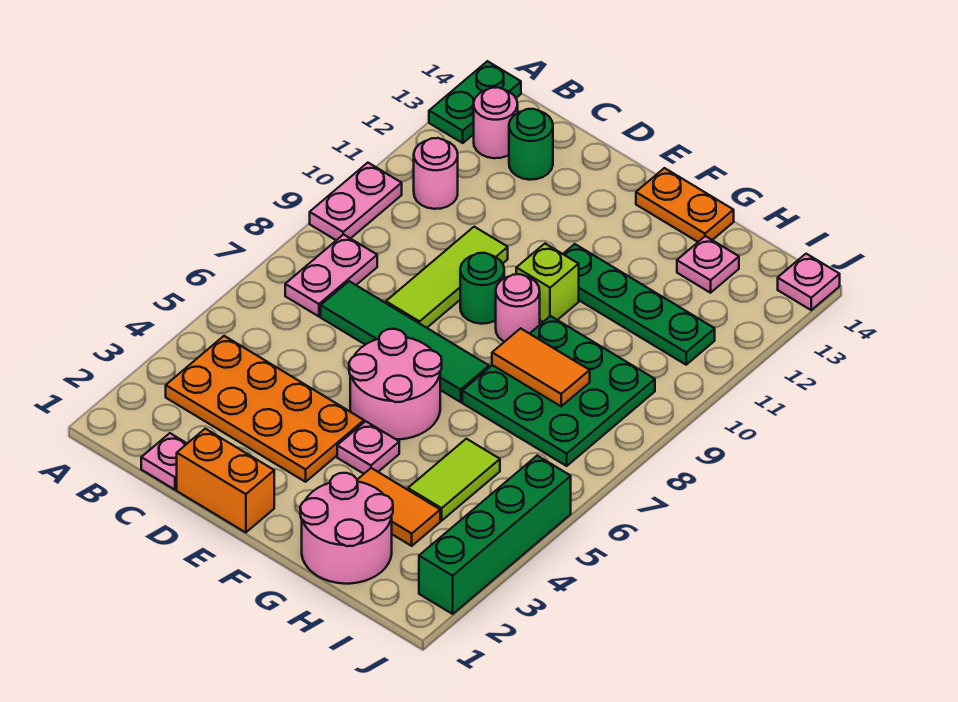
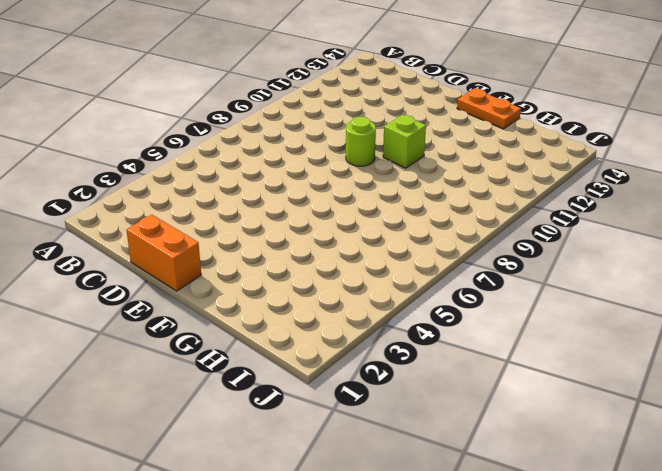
lime 1x1 round brick [346,117,376,166] -> green 1x1 round brick [460,253,504,324]
none -> pink 1x2 plate [310,163,402,240]
none -> green 1x2 plate [429,61,521,143]
none -> orange 2x4 plate [166,336,364,482]

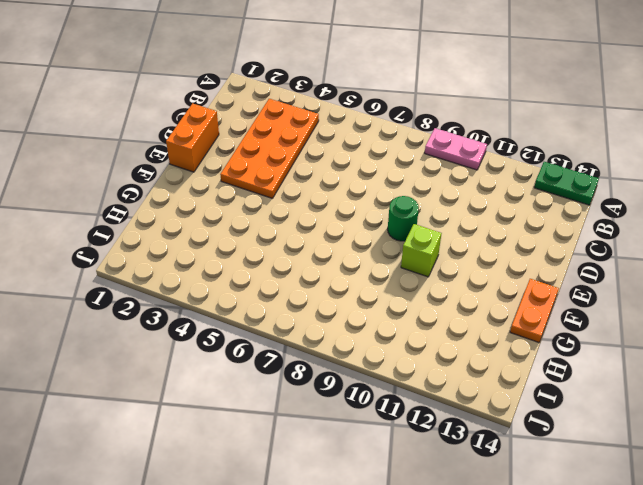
none -> pink 1x2 plate [285,234,377,316]
none -> pink 1x1 round brick [414,138,458,209]
none -> pink 1x1 round brick [474,87,518,158]

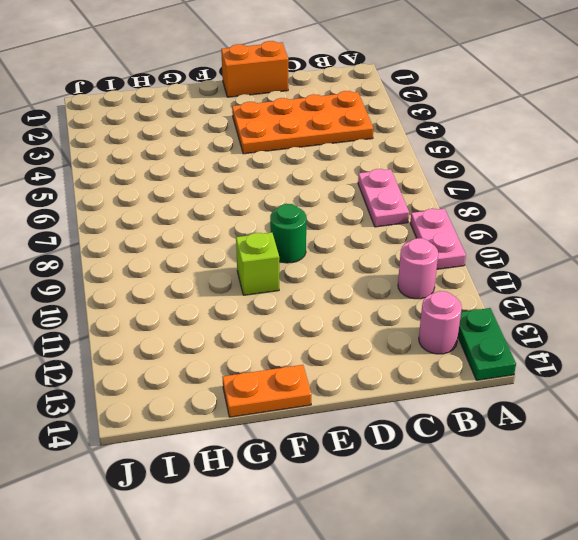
none -> pink 1x1 plate [141,433,187,490]
none -> green 1x4 tile [321,281,489,402]
none -> green 1x1 round brick [509,109,553,180]

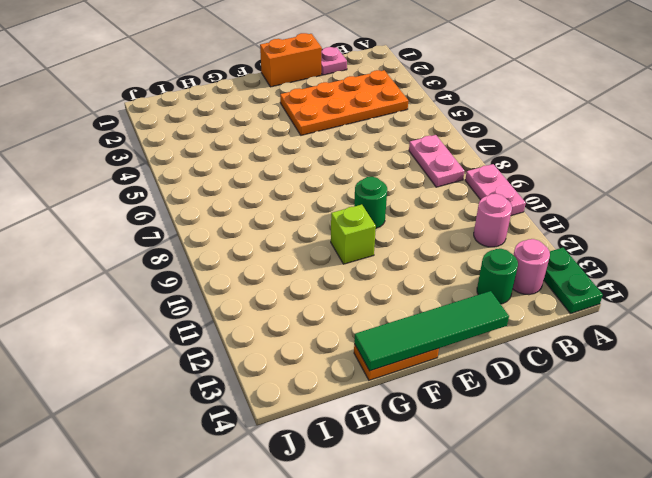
green 1x4 tile [354,291,509,371] -> green 1x4 tile moved to [321,281,489,402]
none -> lime 1x3 tile [386,227,508,328]
none -> pink 2x2 round brick [349,329,442,439]
none -> pink 1x1 plate [337,421,399,474]

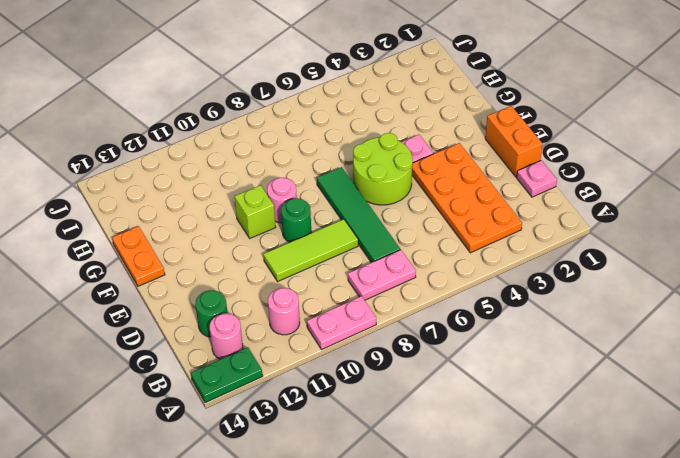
lime 2x2 round brick [353,133,413,205] -> pink 2x2 round brick [349,329,442,439]
none -> green 1x4 plate [563,244,715,365]
none -> pink 2x2 round brick [300,473,393,584]
none -> orange 1x2 tile [357,468,440,546]

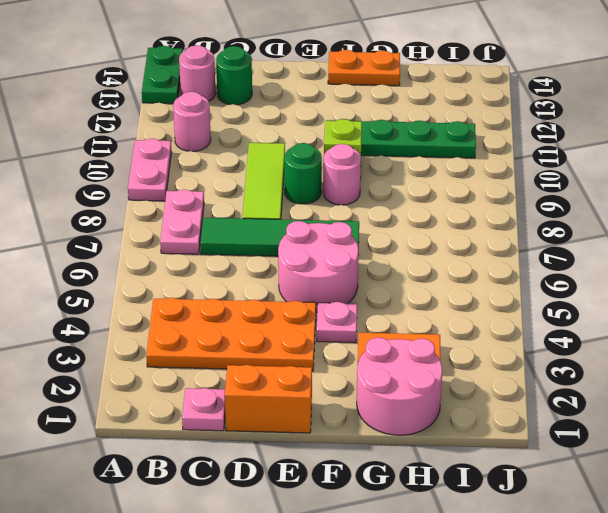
none -> green 3x3 plate [462,316,655,466]
none -> lime 1x2 tile [408,439,500,521]
none -> pink 1x1 plate [677,236,739,293]

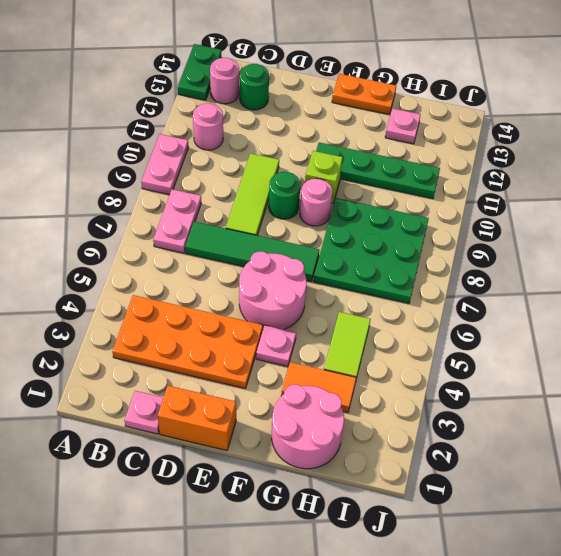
none -> green 1x4 brick [419,456,571,614]
none -> pink 1x1 plate [778,254,840,310]
none -> orange 1x2 tile [492,328,590,406]

